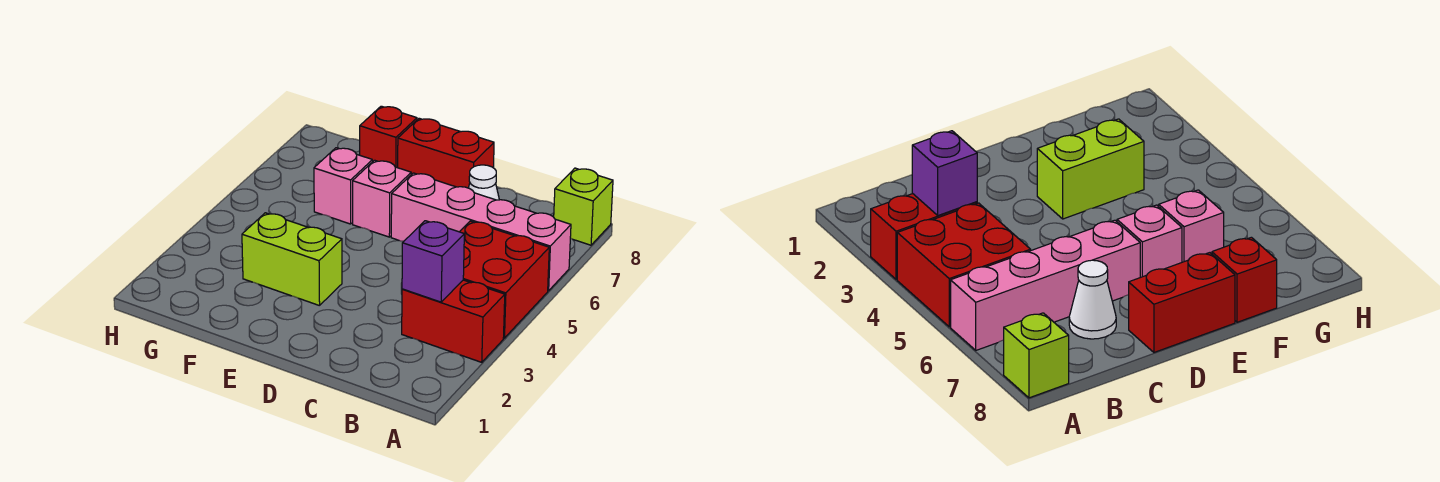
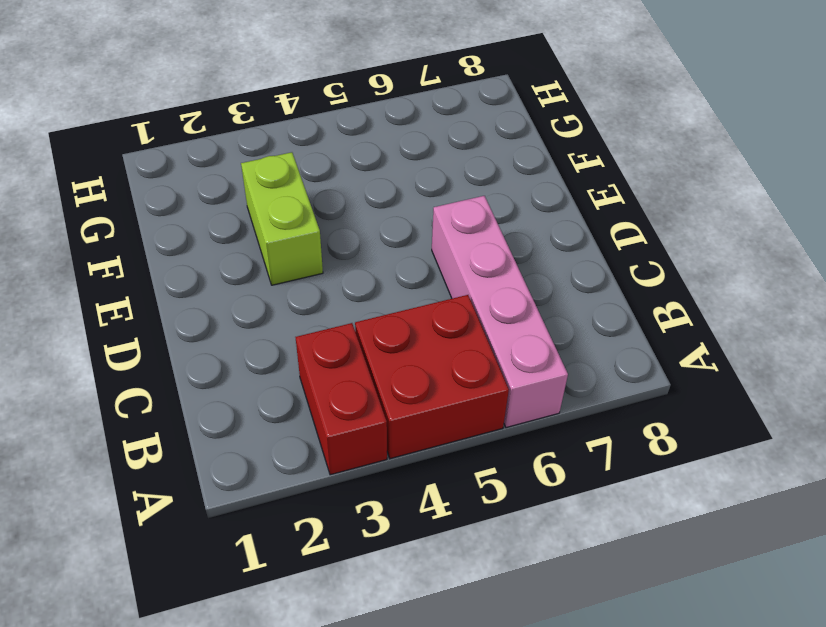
none -> lime 1x1 brick [554,168,613,245]
none -> white 1x1 cone [468,165,499,200]

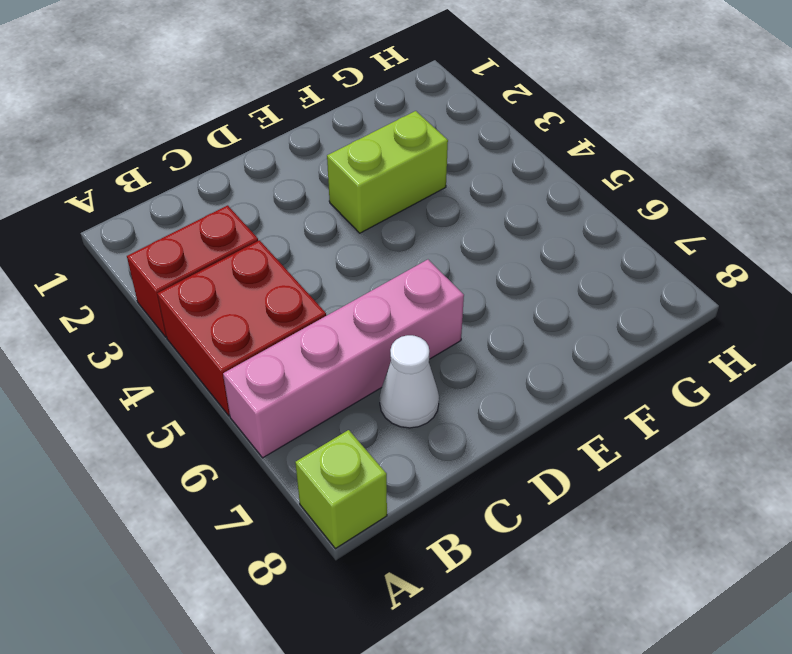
none -> red 1x2 brick [398,118,494,188]
none -> pink 1x1 brick [353,160,411,237]

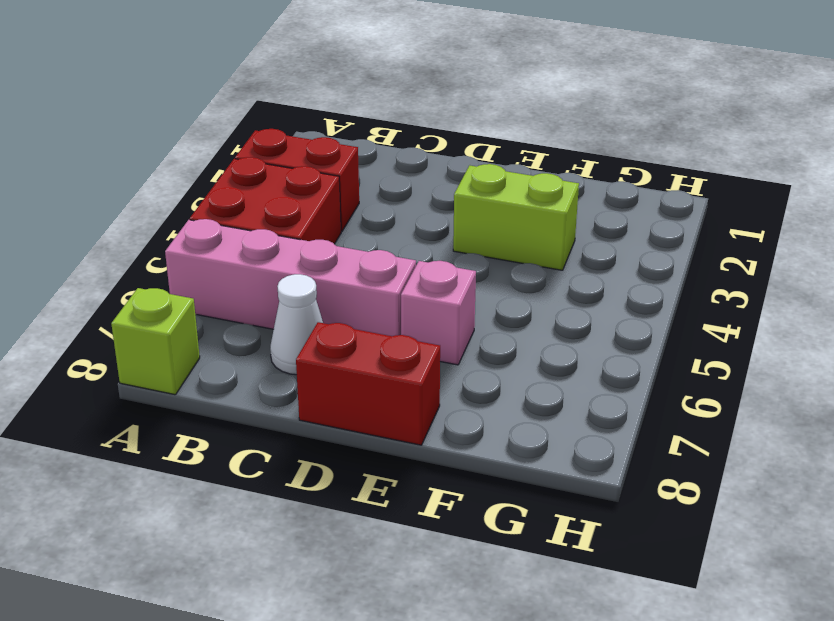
none -> pink 1x1 brick [314,148,372,224]
none -> red 1x1 brick [360,106,417,168]

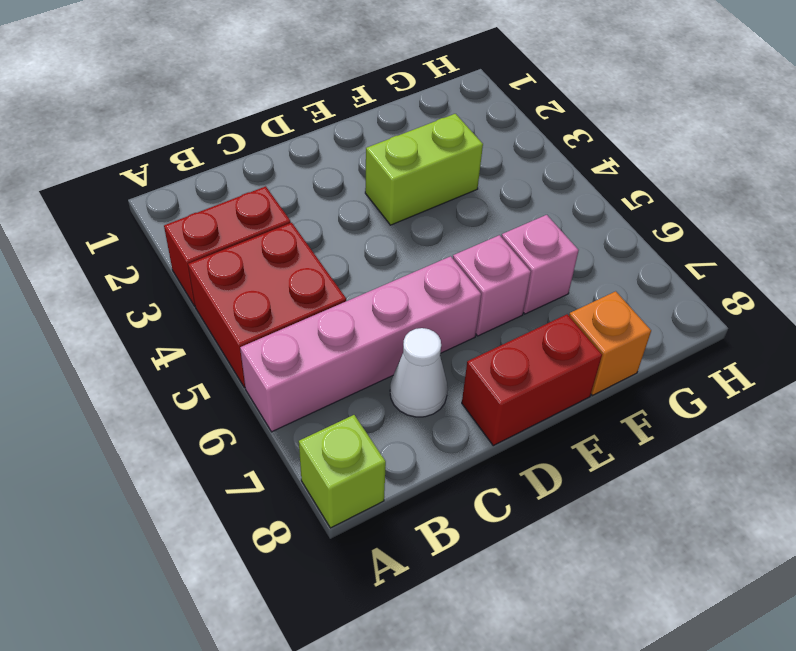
orange 1x1 brick [569,291,651,395] -> red 1x1 brick [360,106,417,168]
none -> purple 1x1 brick [402,221,464,302]

